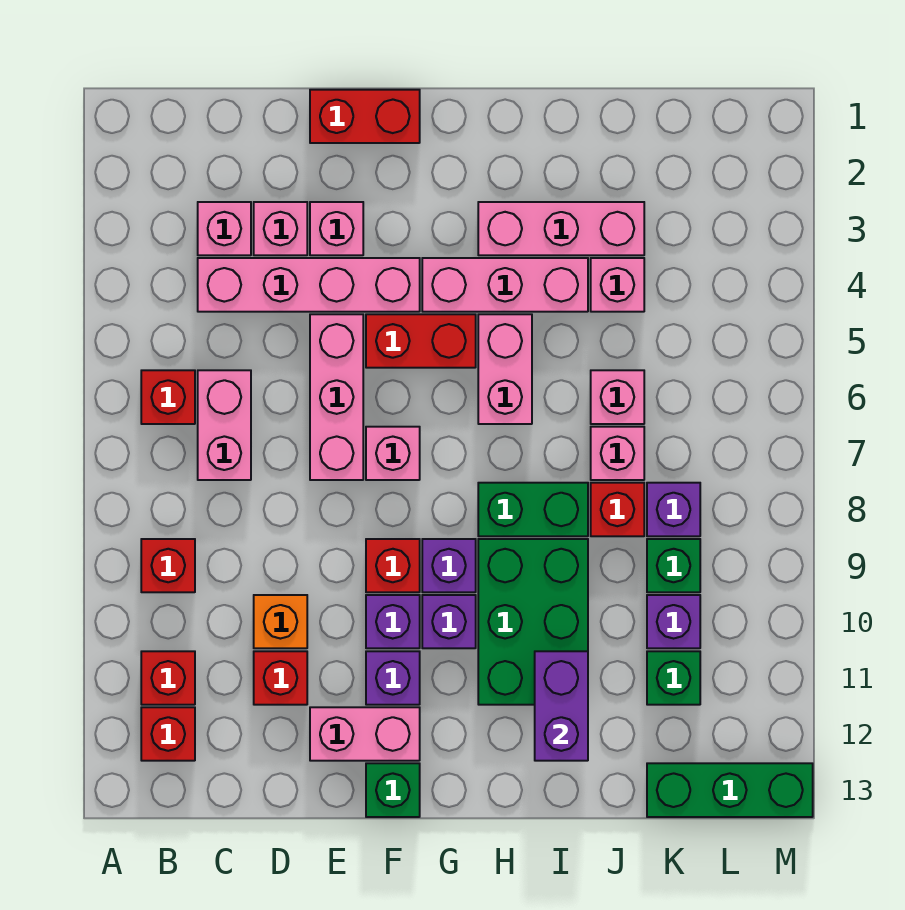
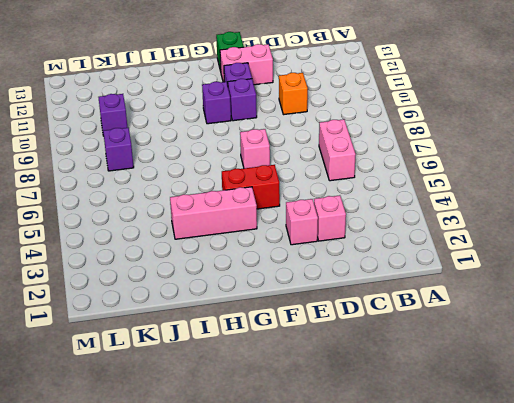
none -> red 1x1 brick [141,370,195,424]
none -> red 1x1 brick [141,539,195,592]
none -> red 1x1 brick [141,651,195,705]
none -> red 1x1 brick [141,707,195,761]

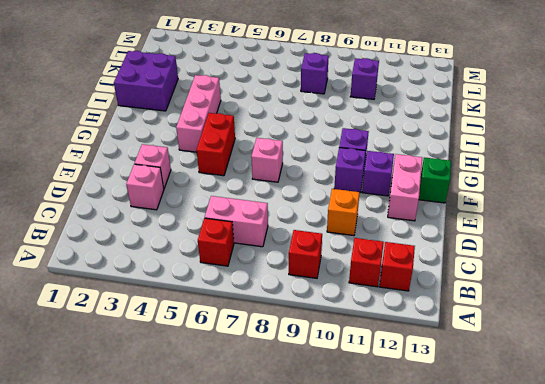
purple 2x2 brick [114,51,178,111] -> none
none -> pink 1x1 brick [198,202,251,255]
none -> pink 1x4 brick [198,258,420,312]
none -> red 1x1 brick [254,651,307,705]
none -> red 1x2 brick [310,90,420,143]

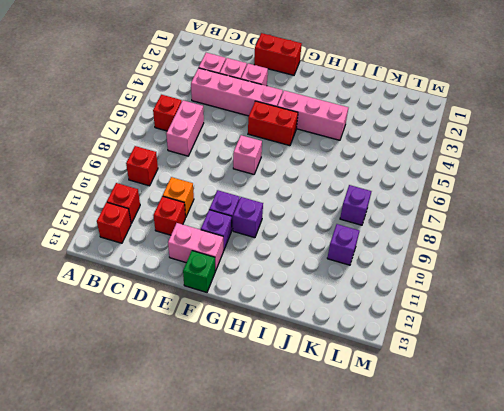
none -> pink 1x3 brick [310,314,363,480]
none -> red 1x1 brick [366,539,420,592]
none -> purple 1x1 brick [422,539,476,592]
none -> pink 1x3 brick [478,202,644,255]

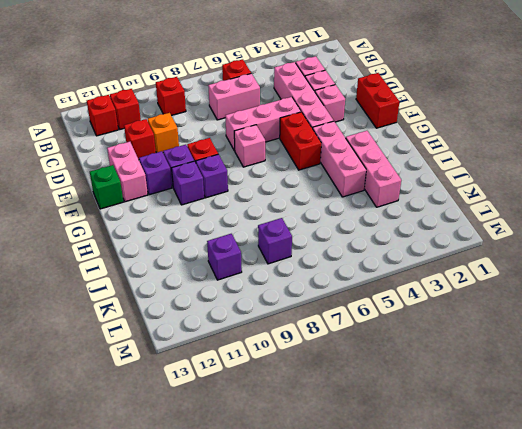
none -> pink 1x2 brick [478,314,532,424]
none -> green 1x2 brick [478,483,588,536]
none -> green 2x3 brick [478,539,588,705]
none -> pink 1x1 brick [591,258,644,312]

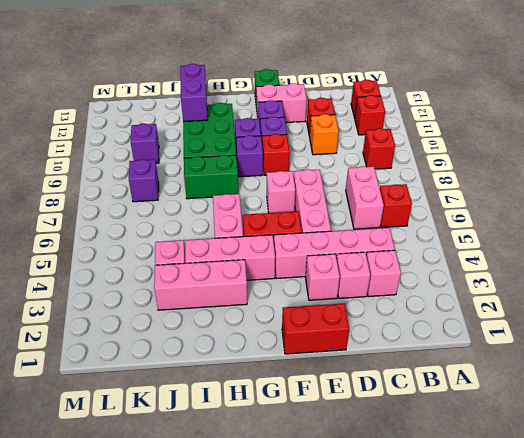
none -> pink 1x1 brick [591,370,644,424]
none -> pink 1x1 brick [591,427,644,480]
none -> red 1x1 brick [591,483,644,536]
none -> green 1x1 brick [647,539,700,592]

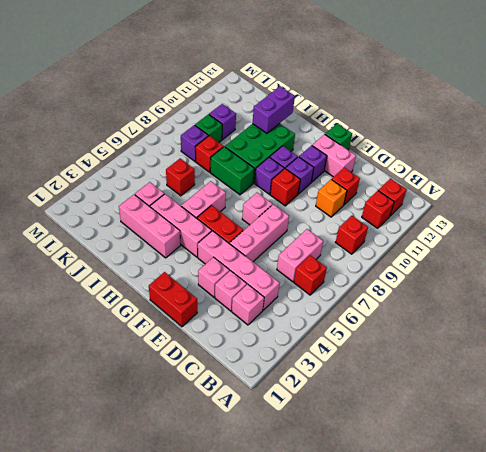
red 1x1 brick [166,159,195,196] -> pink 1x1 brick [591,370,644,424]
none -> pink 1x1 brick [591,427,644,480]
none -> green 1x1 brick [647,651,700,705]
none -> green 1x3 brick [647,763,813,817]

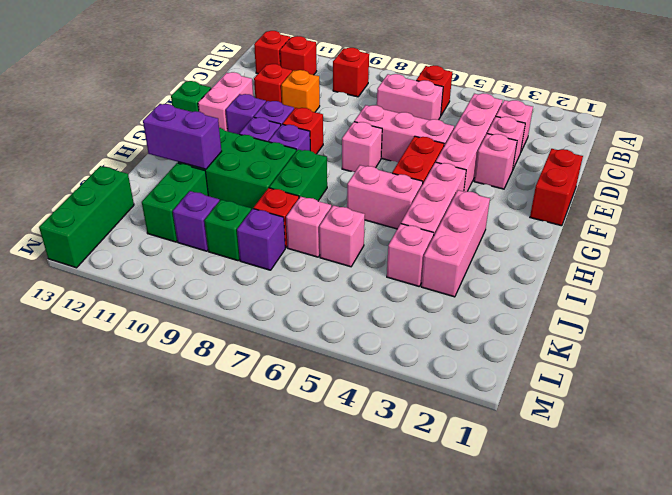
green 1x2 brick [142,163,208,242] -> green 1x1 brick [647,651,700,705]

